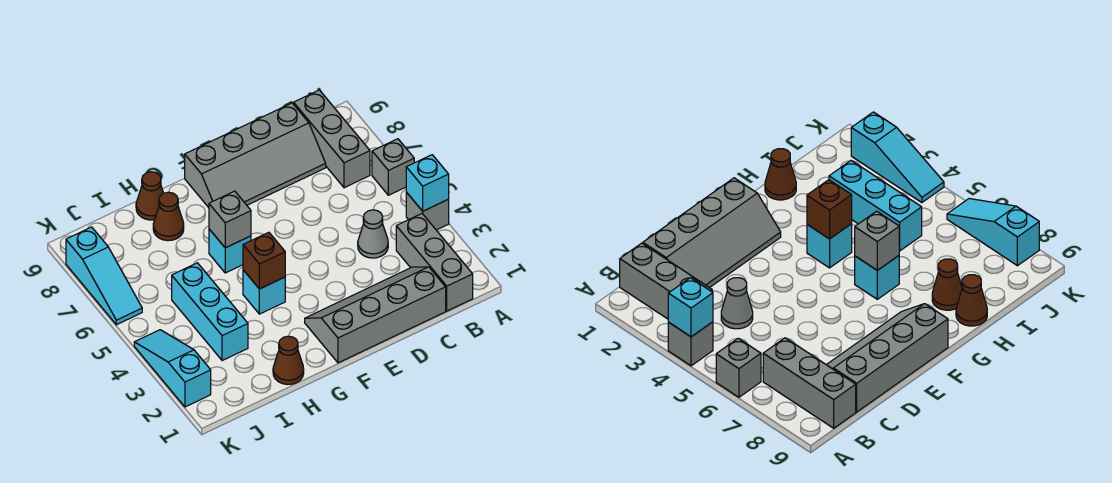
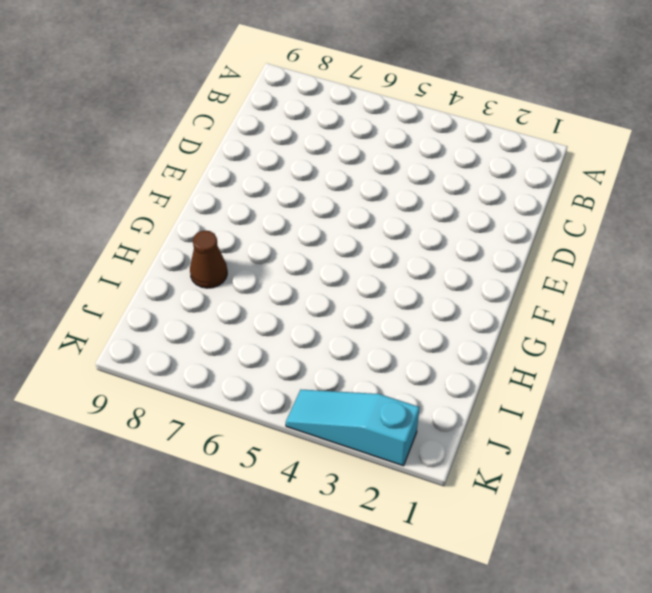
none -> grey 1x1 brick [406,192,449,230]
none -> grey 1x1 brick [372,139,414,195]
none -> grey 1x3 brick [396,214,473,311]

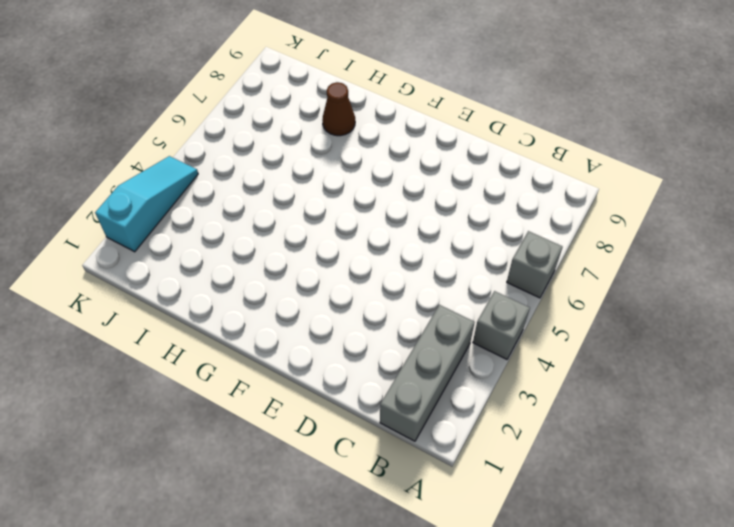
none -> grey 1x3 brick [294,90,370,188]
none -> grey 2x4 slope [305,267,446,363]
none -> grey 1x1 cone [358,210,388,258]

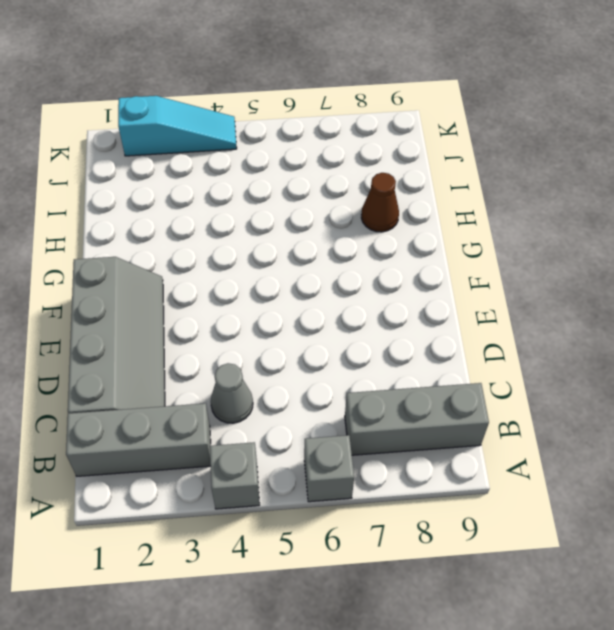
none -> grey 2x4 slope [185,103,326,208]
none -> cyan 1x1 brick [243,270,285,314]
none -> cyan 1x1 brick [209,229,251,273]

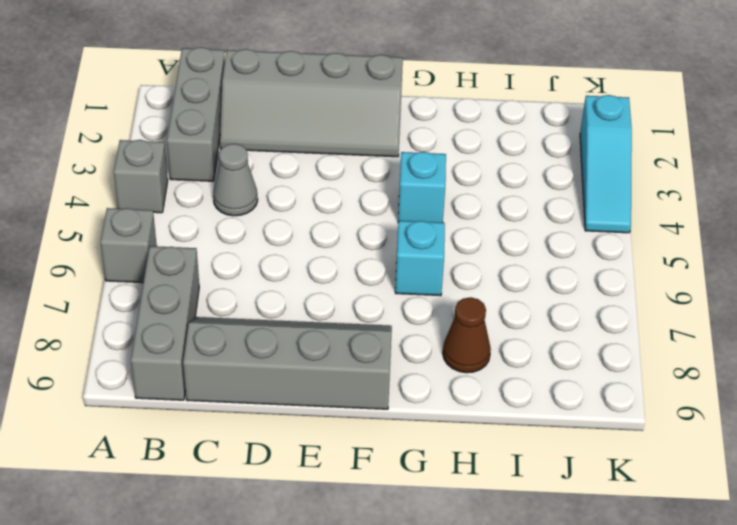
none -> brown 1x1 cone [273,336,304,384]
none -> brown 1x1 cone [136,172,163,220]
none -> cyan 1x3 brick [172,263,248,361]

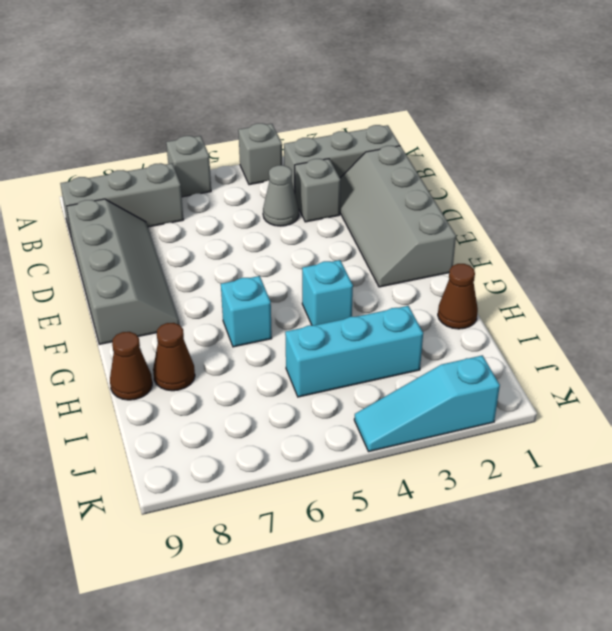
grey 1x1 brick [295,159,340,222] -> grey 1x1 brick moved to [209,191,251,248]
none -> cyan 1x3 slope [66,227,142,325]
none -> cyan 1x1 brick [406,155,449,211]
none -> brown 1x1 brick [243,232,285,289]

